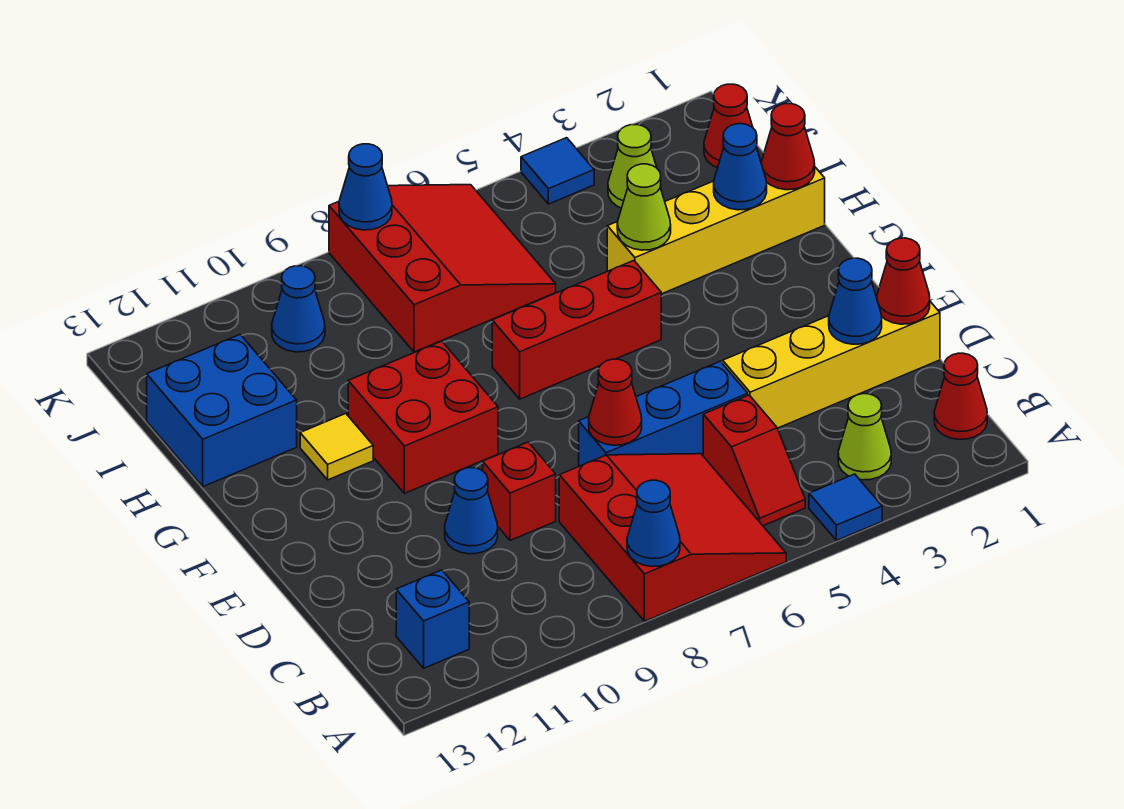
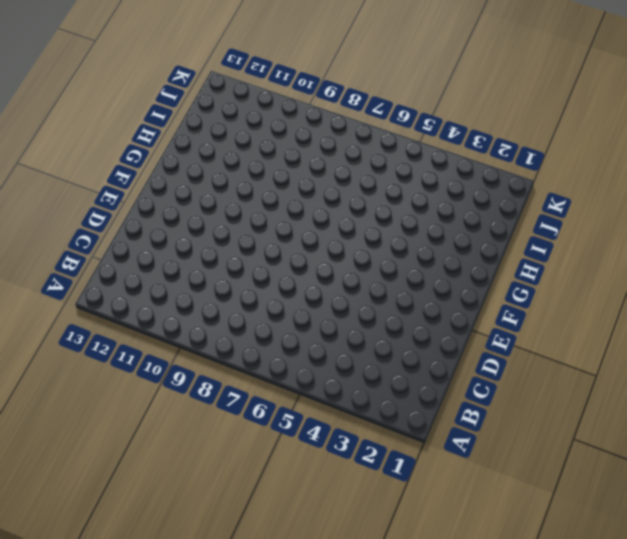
none -> blue 1x1 tile [809,474,882,541]
none -> red 3x3 slope [559,454,786,621]
none -> red 1x1 cone [934,353,987,439]

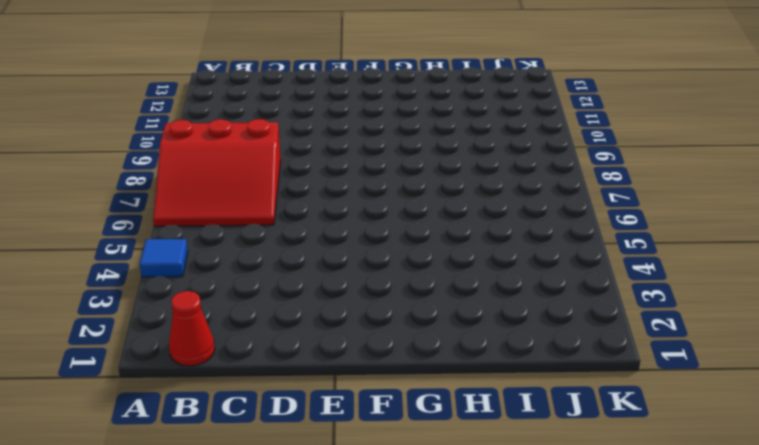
none -> lime 1x1 cone [838,394,891,480]
none -> red 1x2 slope [703,395,805,526]
none -> blue 1x1 brick [396,570,469,668]

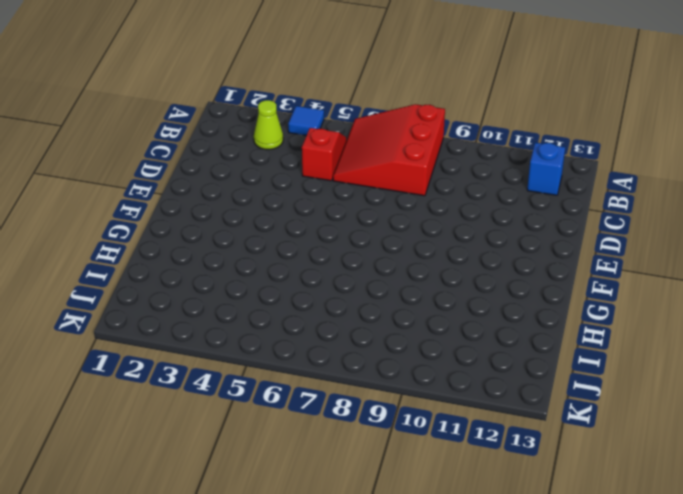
none -> red 1x1 cone [934,353,987,439]
none -> yellow 1x4 brick [723,296,940,428]
none -> blue 1x3 brick [579,361,748,466]

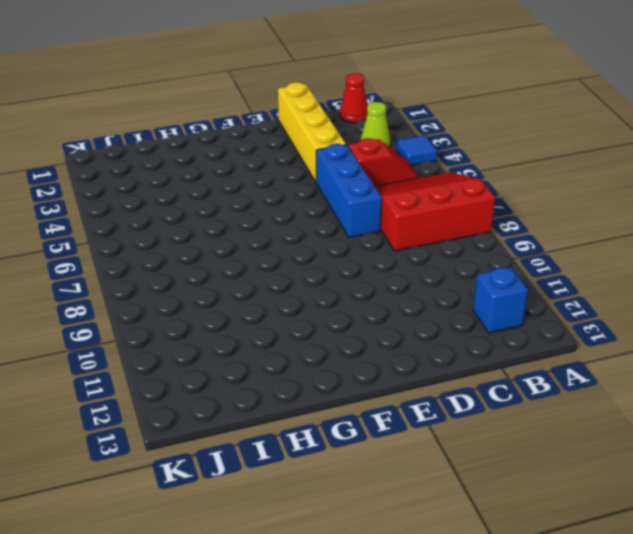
none -> red 1x1 brick [483,442,556,540]
none -> blue 1x1 cone [445,468,498,554]
none -> red 2x2 brick [348,341,498,493]

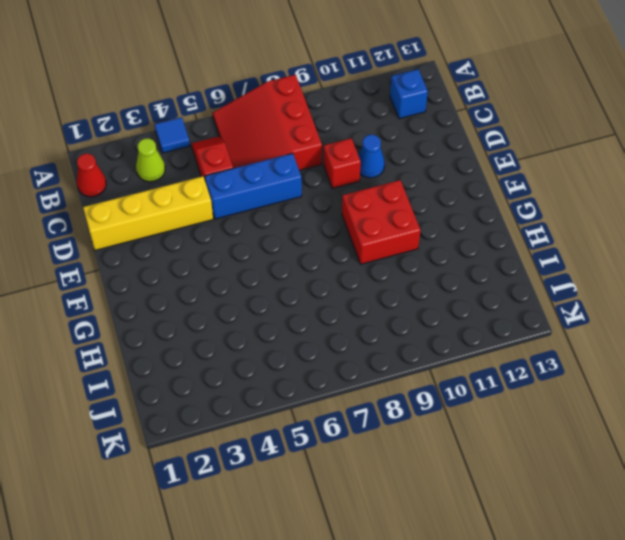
none -> red 1x3 brick [492,261,661,399]
none -> yellow 1x1 tile [300,414,373,480]
none -> yellow 1x4 brick [607,161,825,294]

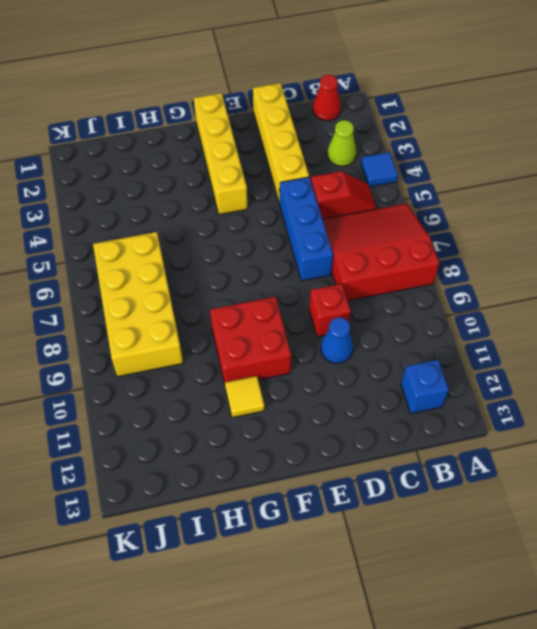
yellow 1x4 brick [194,93,247,215] -> yellow 1x4 brick moved to [607,161,825,294]
yellow 2x4 brick [93,232,183,377] -> red 3x3 slope [329,185,556,352]
none -> red 1x3 brick [492,261,661,399]
none -> blue 2x2 brick [147,335,297,487]
none -> red 1x1 cone [704,84,757,168]

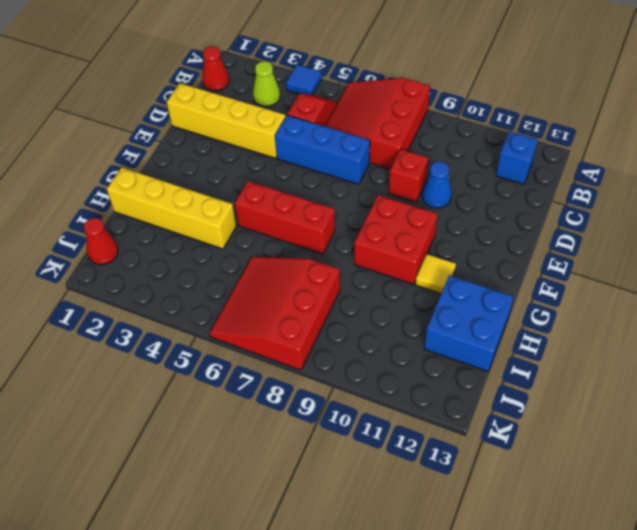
none -> lime 1x1 cone [608,125,661,208]
none -> blue 1x1 cone [272,266,325,352]
none -> blue 1x1 tile [521,138,594,204]

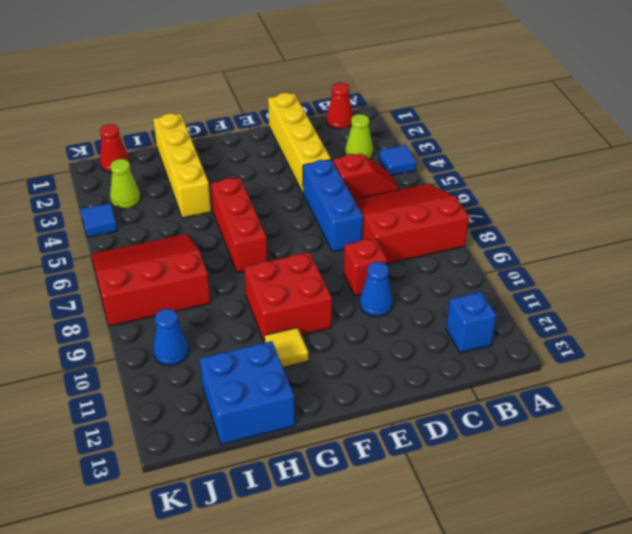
none -> blue 1x1 cone [627,480,680,567]
none -> red 1x1 cone [877,238,930,324]
none -> blue 1x1 cone [829,258,882,344]

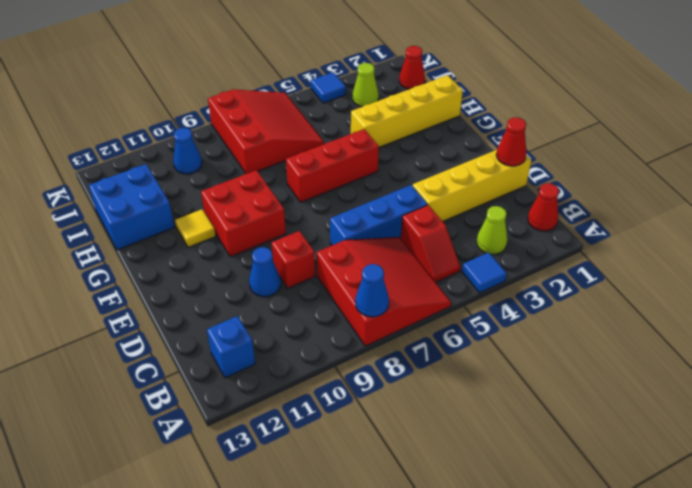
none -> blue 1x1 cone [829,258,882,344]
none -> red 1x1 cone [589,359,642,445]
none -> red 1x1 cone [762,104,815,190]

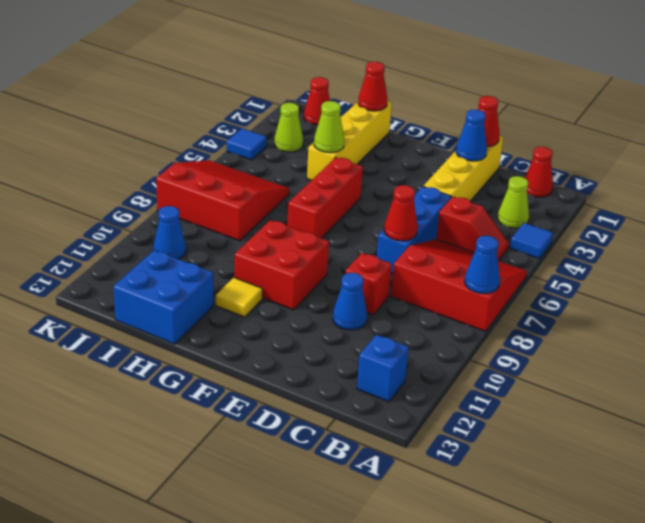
none -> blue 1x1 cone [714,124,767,210]
none -> blue 1x1 cone [339,144,392,230]

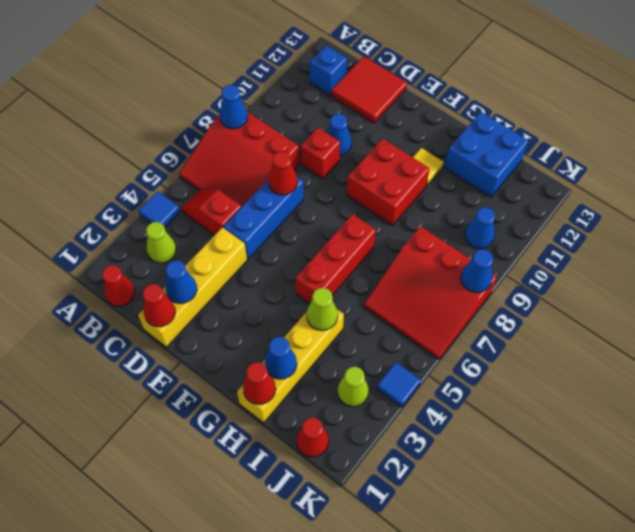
red 2x2 tile [331,56,407,123] -> none

